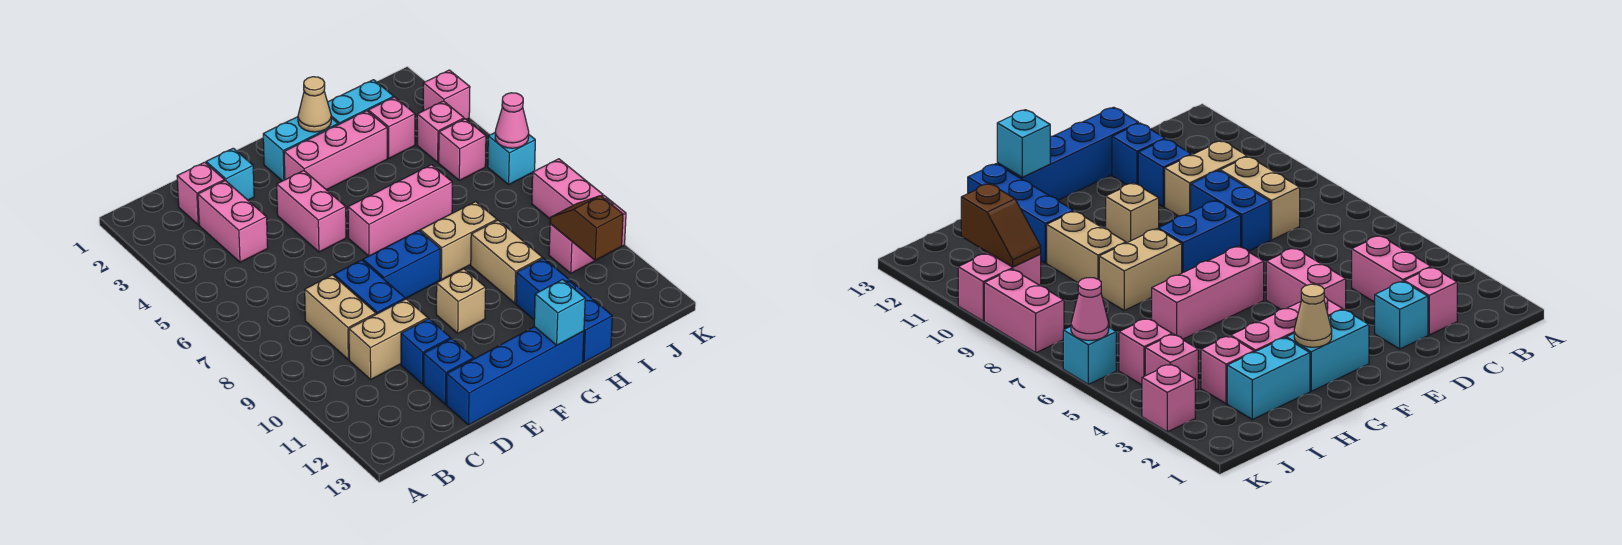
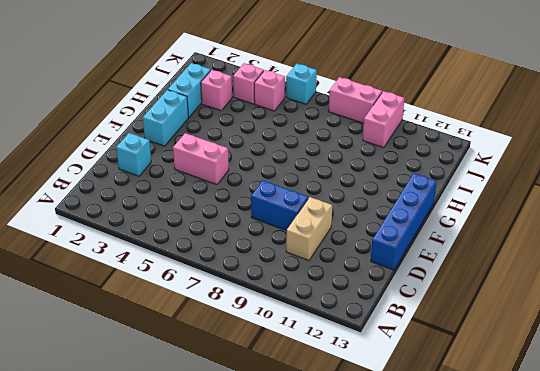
none -> pink 1x1 brick [177,162,224,225]
none -> pink 1x2 brick [198,181,268,262]
none -> tan 1x2 brick [305,275,376,360]
none -> blue 1x1 brick [401,319,451,384]

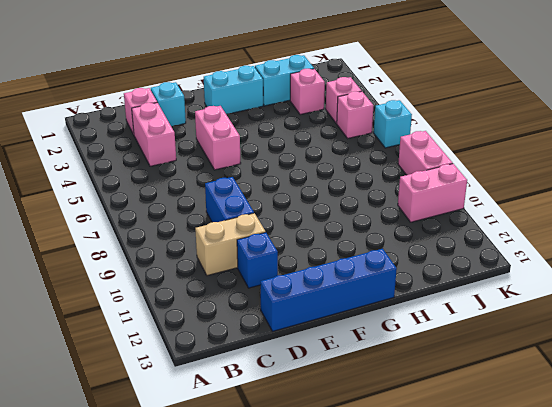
none -> tan 1x2 brick [305,275,376,360]
none -> blue 1x1 brick [424,339,474,405]
none -> blue 1x2 brick [363,231,440,299]
none -> pink 1x3 brick [284,111,387,190]

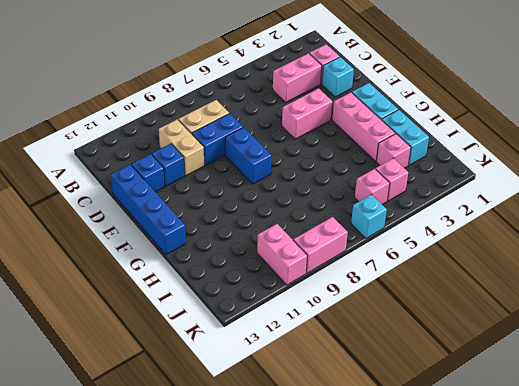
none -> pink 1x3 brick [348,165,452,256]
none -> tan 1x1 brick [436,269,486,333]
none -> tan 1x2 brick [420,202,497,280]
none -> tan 1x2 brick [471,220,542,303]

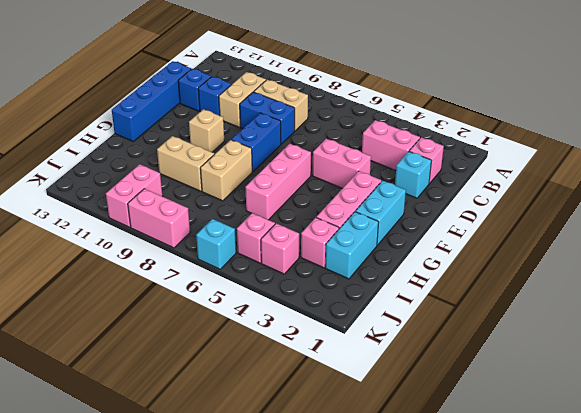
none -> blue 1x3 brick [516,258,612,362]
none -> pink 1x1 brick [423,70,470,120]
none -> tan 1x1 cone [298,77,331,132]
none -> cyan 1x1 brick [534,279,585,345]

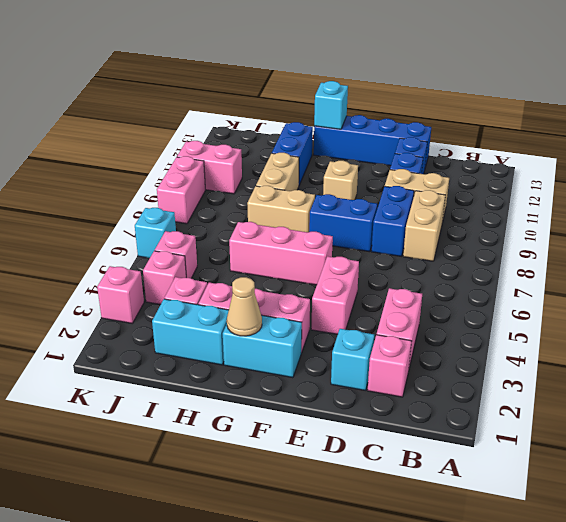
blue 1x2 brick [272,122,313,185] -> blue 1x3 brick [516,258,612,362]
none -> brown 1x2 slope [550,196,623,260]
none -> pink 1x1 cone [495,93,529,148]

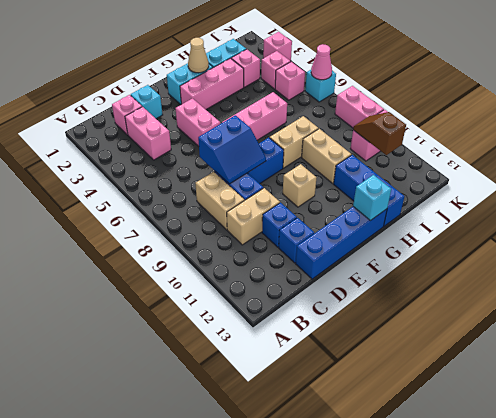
blue 2x2 slope [198,115,266,184] -> none

